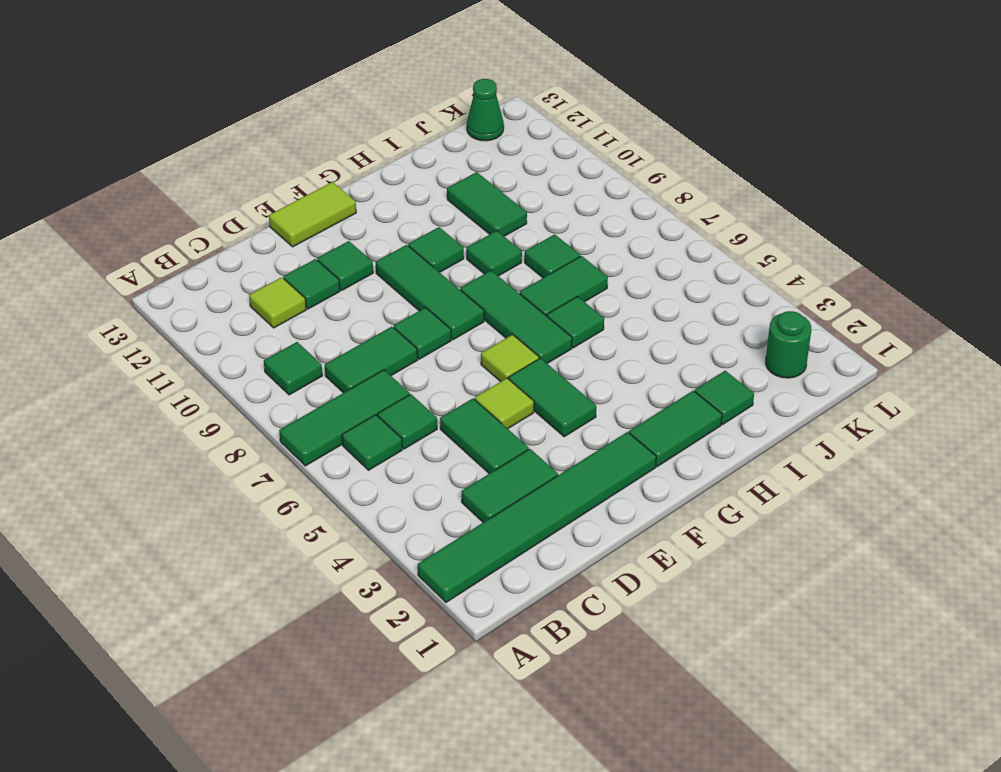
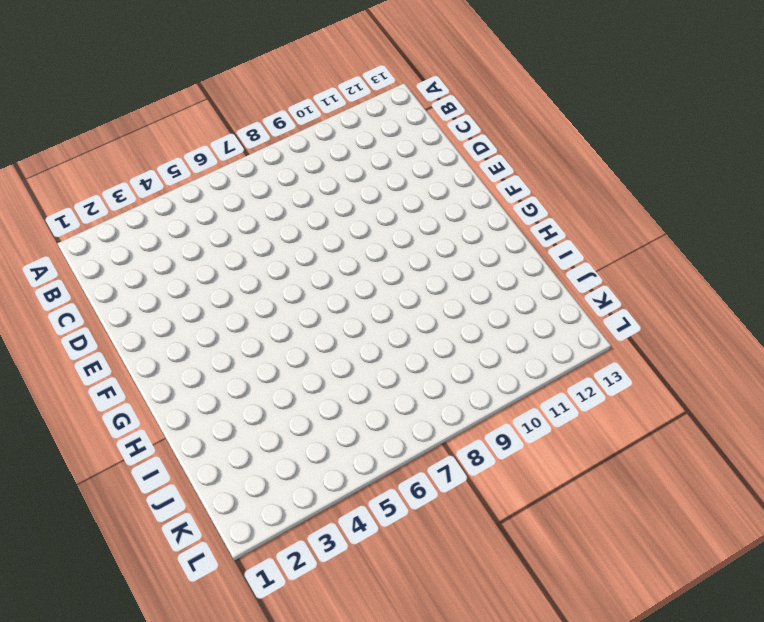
none -> green 1x6 tile [418,432,656,602]
none -> green 1x3 tile [279,370,410,466]
none -> green 1x1 tile [342,415,402,470]

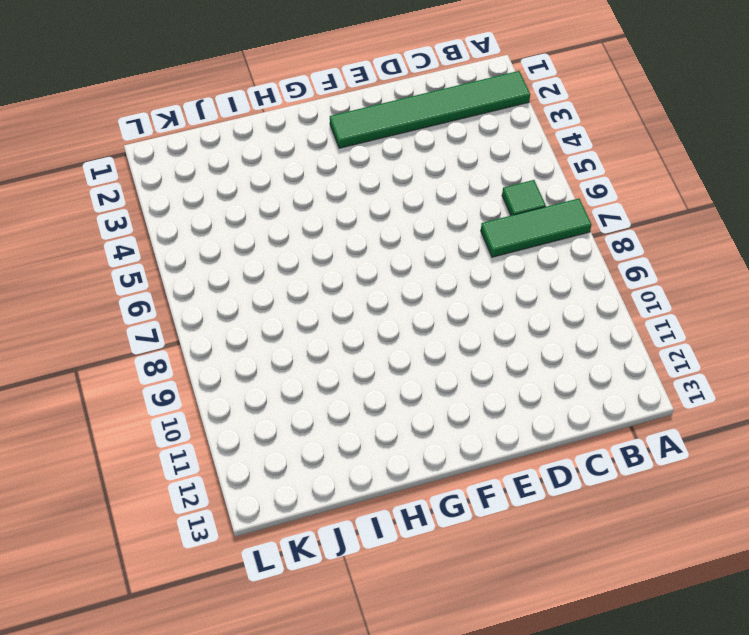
none -> green 1x1 tile [264,342,323,395]
none -> green 1x2 tile [461,449,558,522]
none -> green 1x1 tile [378,394,437,449]

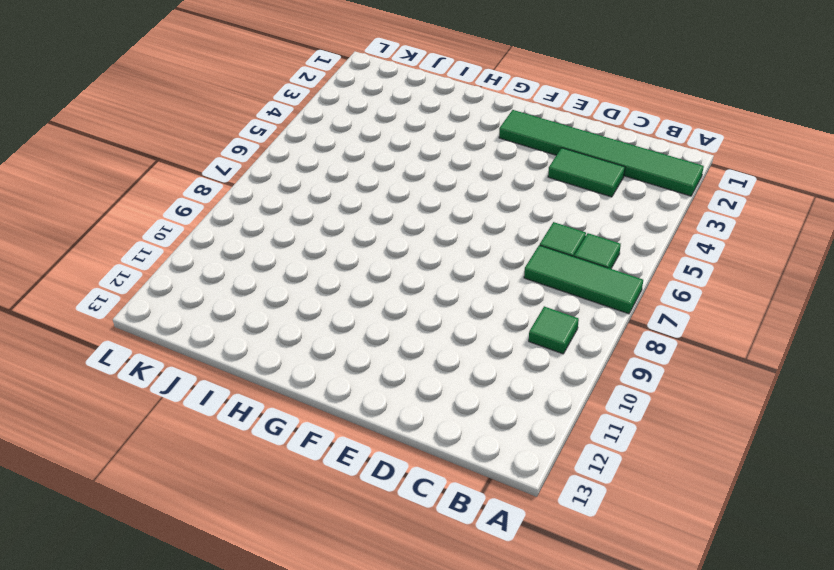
none -> green 1x2 tile [325,327,417,393]
none -> lime 1x1 tile [249,277,306,328]
none -> green 1x2 tile [440,399,529,474]

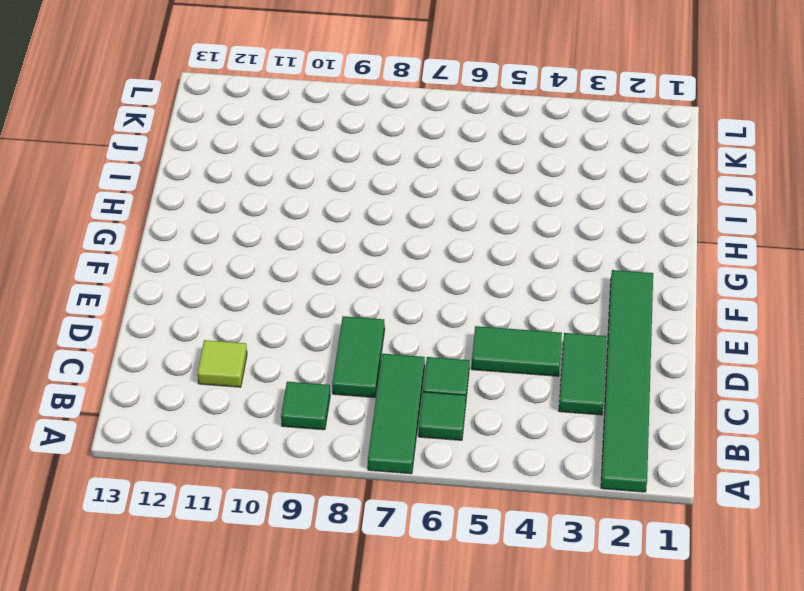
none -> green 1x1 tile [283,259,340,309]
none -> lime 1x1 tile [475,378,534,429]
none -> green 1x1 tile [394,308,451,359]

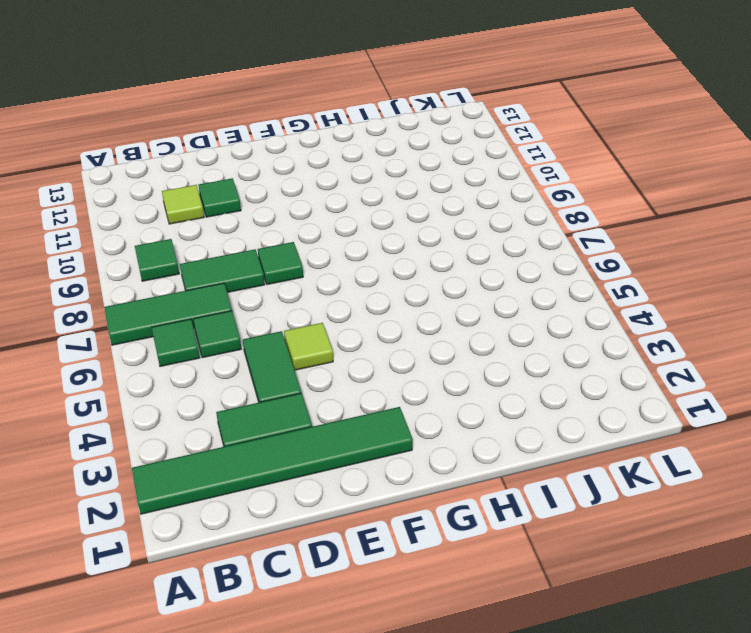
none -> green 1x1 tile [317,241,373,290]
none -> lime 1x2 tile [269,182,356,247]
none -> green 1x2 tile [509,358,596,437]

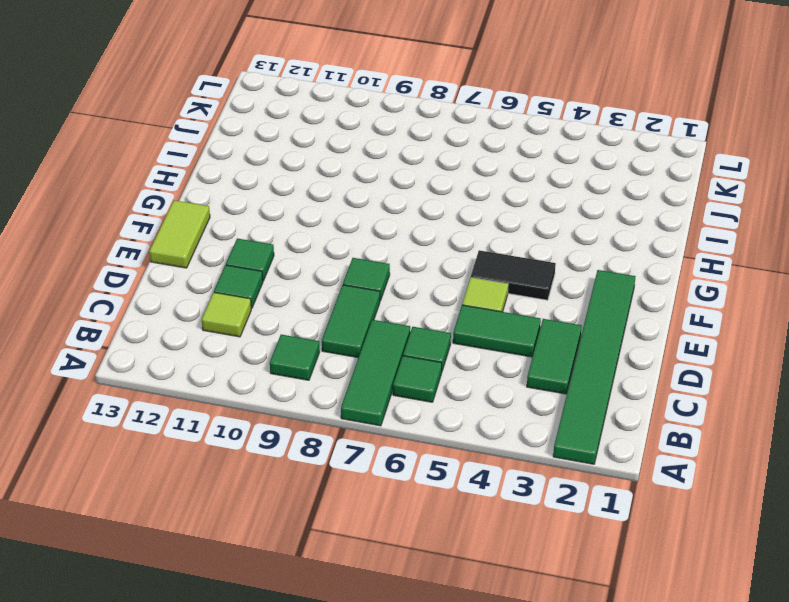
black 1x2 tile [471,250,556,300] -> green 1x2 tile [509,358,596,437]
none -> lime 1x1 tile [481,335,539,382]
none -> green 1x3 tile [375,245,484,340]
none -> green 1x2 tile [629,391,722,467]

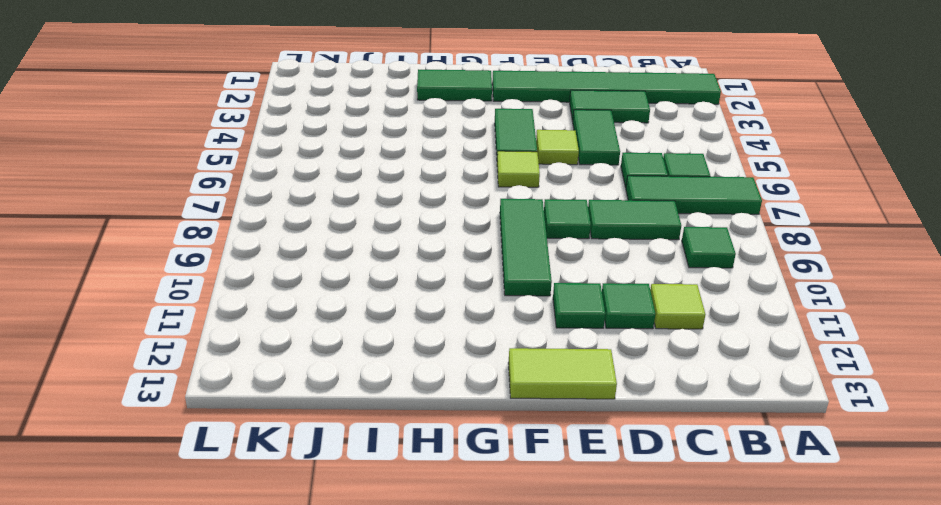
none -> green 1x3 tile [460,270,572,363]
none -> green 1x1 tile [408,227,464,272]
none -> green 1x1 tile [547,297,604,348]

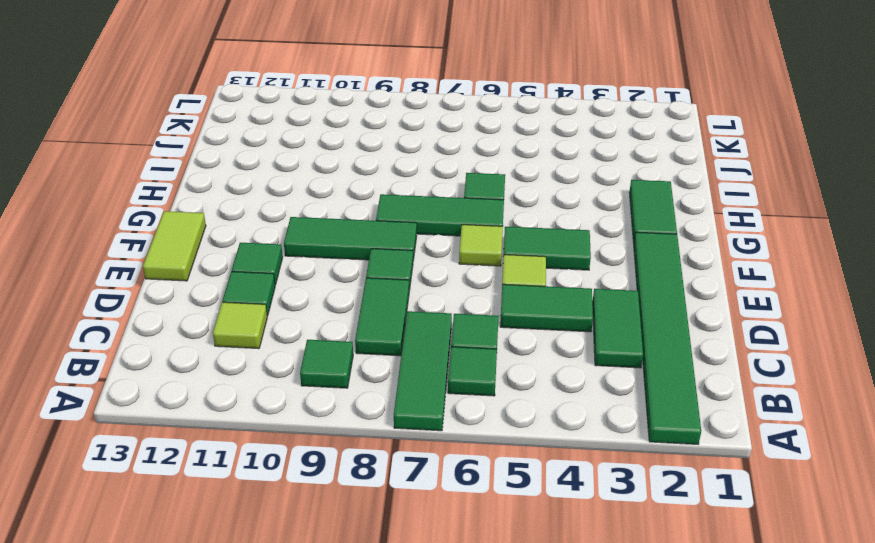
none -> green 1x1 tile [408,227,464,272]
none -> green 1x2 tile [520,256,608,316]
none -> green 1x1 tile [466,231,522,276]

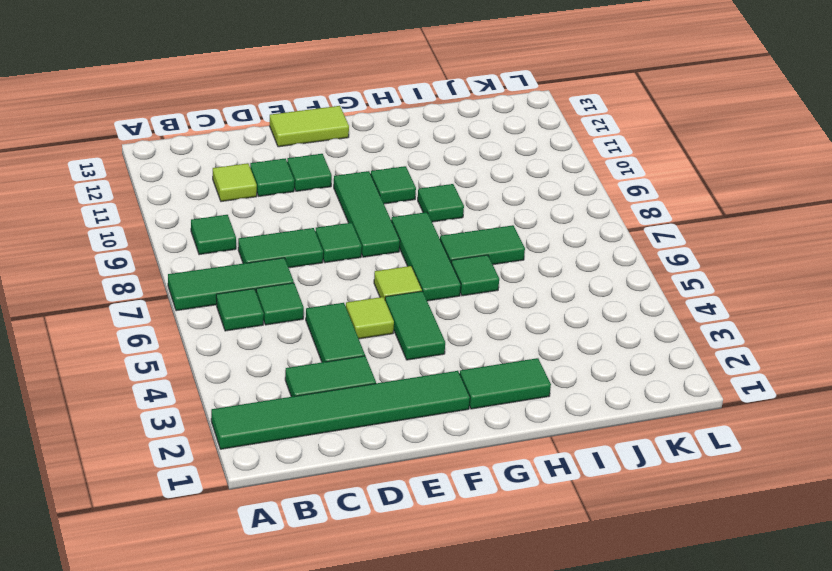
none -> green 1x1 tile [695,371,754,425]
none -> green 1x1 tile [525,234,580,278]
none -> green 1x2 tile [447,172,527,236]

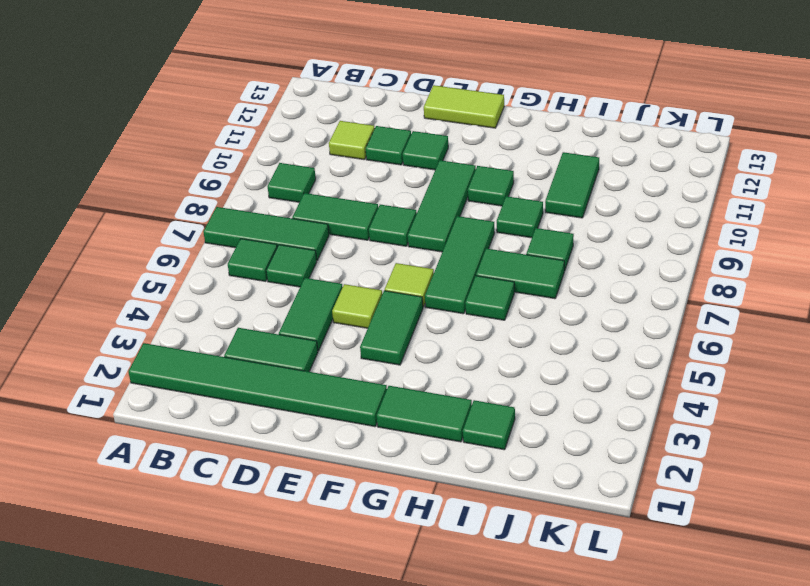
none -> green 1x1 round brick [766,311,811,378]
none -> green 1x1 cone [467,79,504,141]

